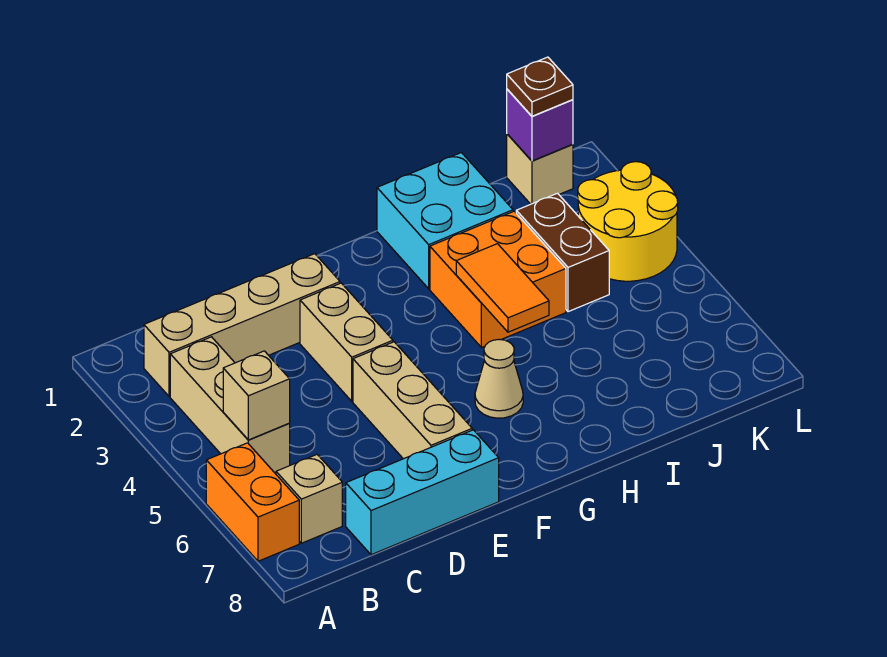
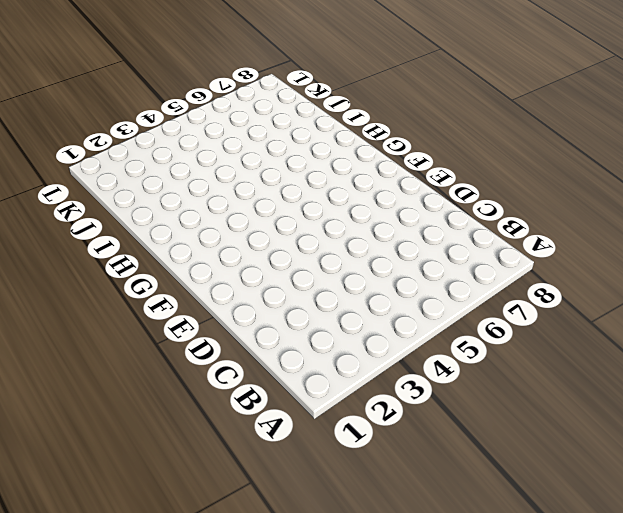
none -> orange 1x2 brick [206,443,299,561]
none -> tan 1x4 brick [144,254,340,397]
none -> tan 1x3 brick [170,337,290,474]

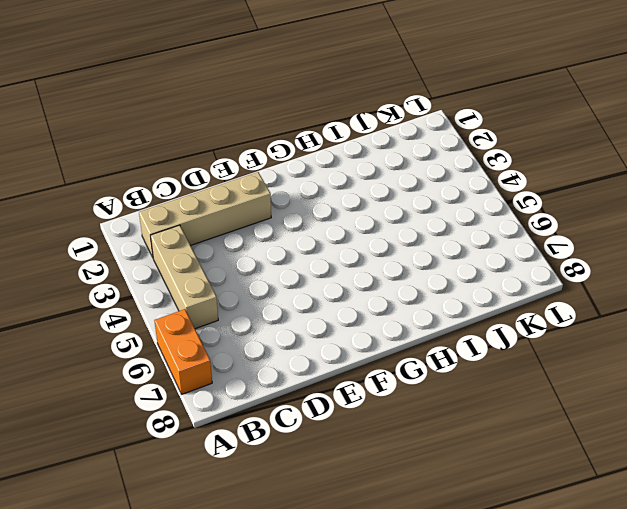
none -> tan 1x1 brick [276,455,342,543]
none -> cyan 1x3 brick [346,430,499,555]
none -> tan 1x2 brick [300,283,393,401]

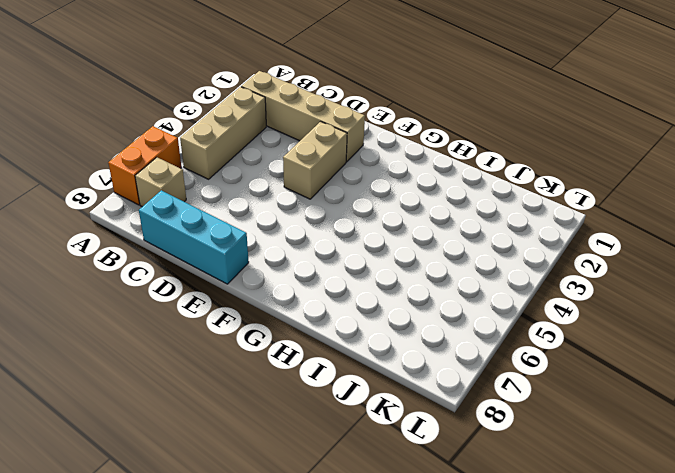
none -> tan 1x3 brick [353,342,472,459]
none -> tan 1x1 cone [475,339,523,418]
none -> cyan 2x2 brick [377,153,513,289]

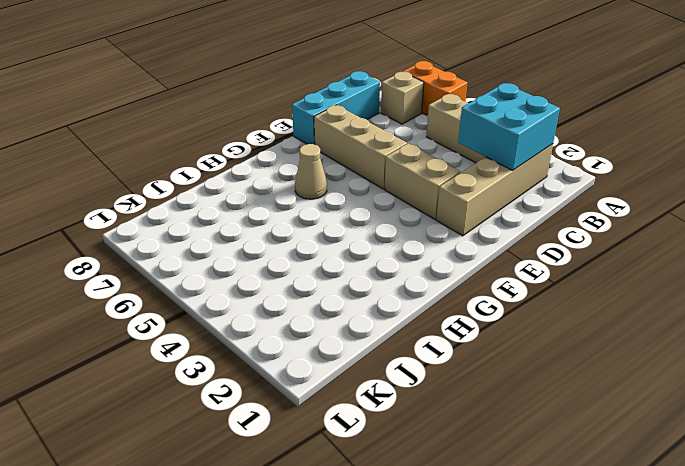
cyan 2x2 brick [458,83,560,170] -> cyan 2x2 brick moved to [377,153,513,289]
none -> orange 2x2 brick [430,211,566,348]
none -> brown 1x2 brick [516,193,609,312]
none -> tan 1x1 brick [507,134,573,204]

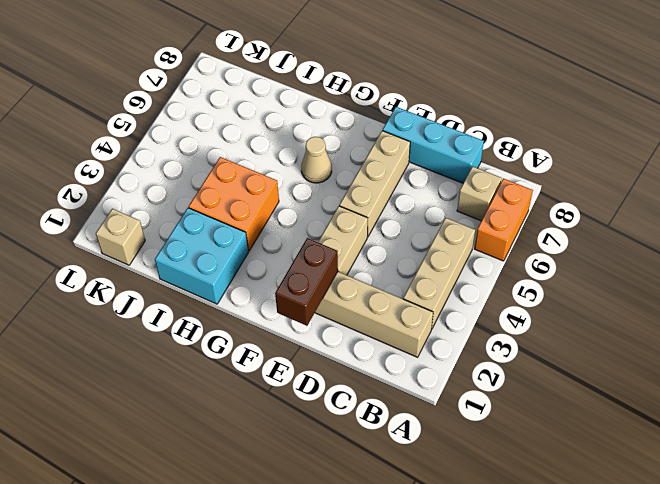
brown 1x2 brick [275,238,338,326] -> brown 1x2 brick moved to [516,193,609,312]
none -> yellow 2x2 round brick [578,162,678,281]
none -> tan 1x1 brick [223,351,290,440]
none -> orange 1x2 tile [456,244,549,332]

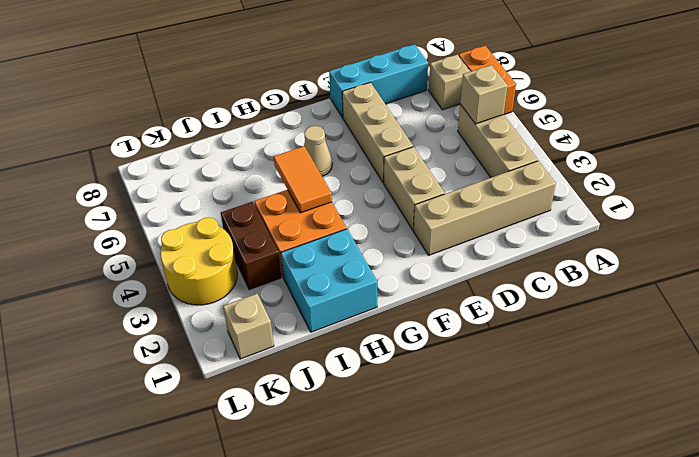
none -> purple 1x1 brick [507,89,573,161]
none -> brown 1x1 plate [507,57,573,116]

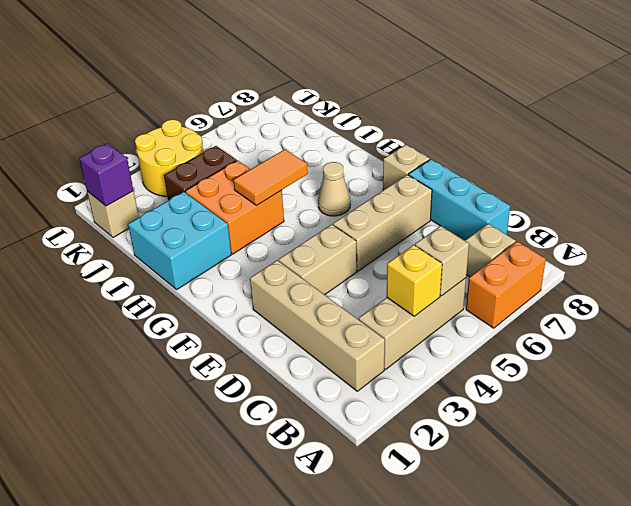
yellow 1x1 brick [387,245,442,316] -> none
tan 1x1 brick [383,145,430,190] -> none
none -> brown 1x1 plate [507,57,573,116]

